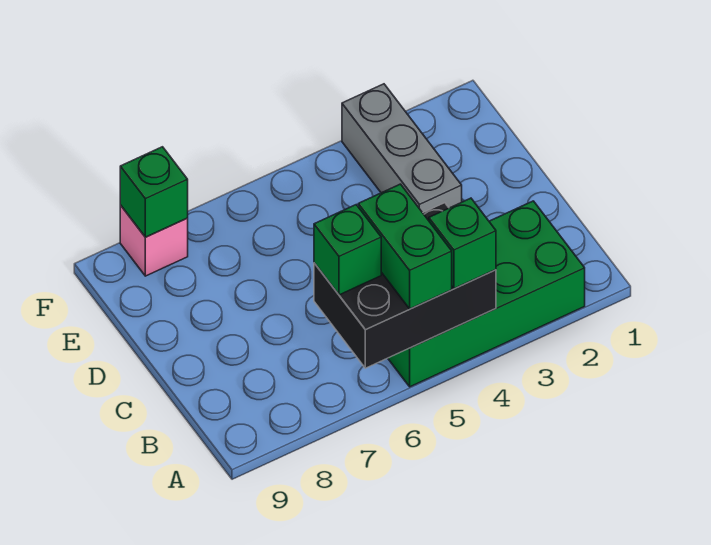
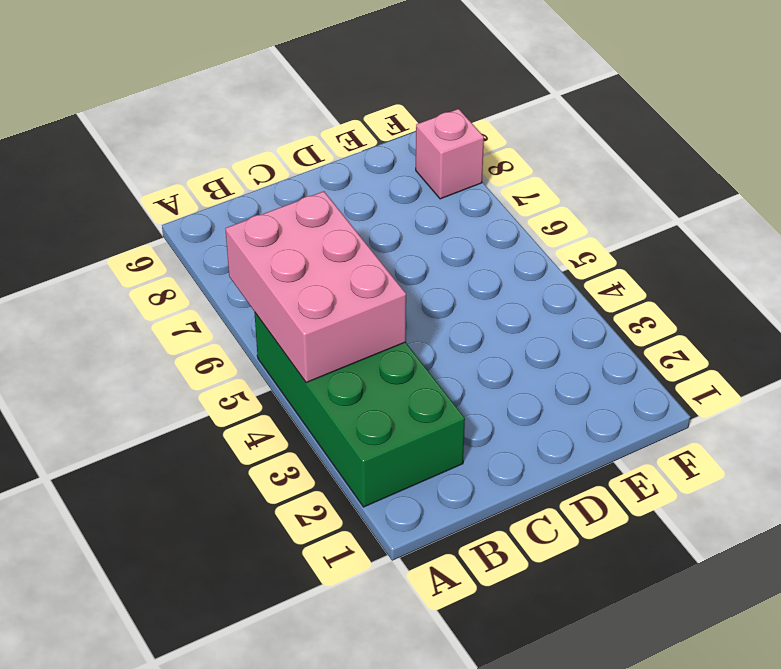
pink 2x3 brick [225,191,406,383] -> black 2x3 brick [314,203,496,368]
none -> grey 1x3 brick [342,84,462,213]
none -> green 1x1 brick [120,147,188,237]

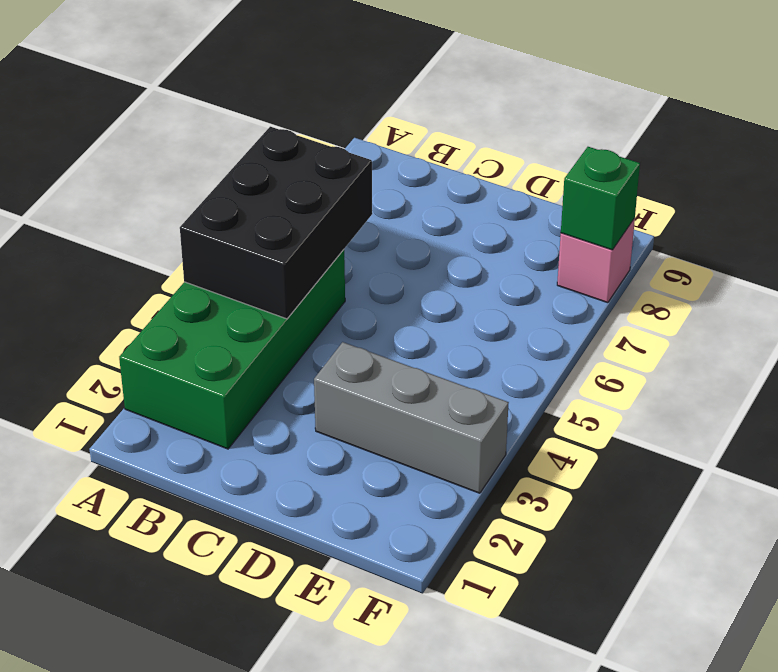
none -> green 1x1 brick [429,198,496,288]
none -> green 1x2 brick [358,184,452,309]

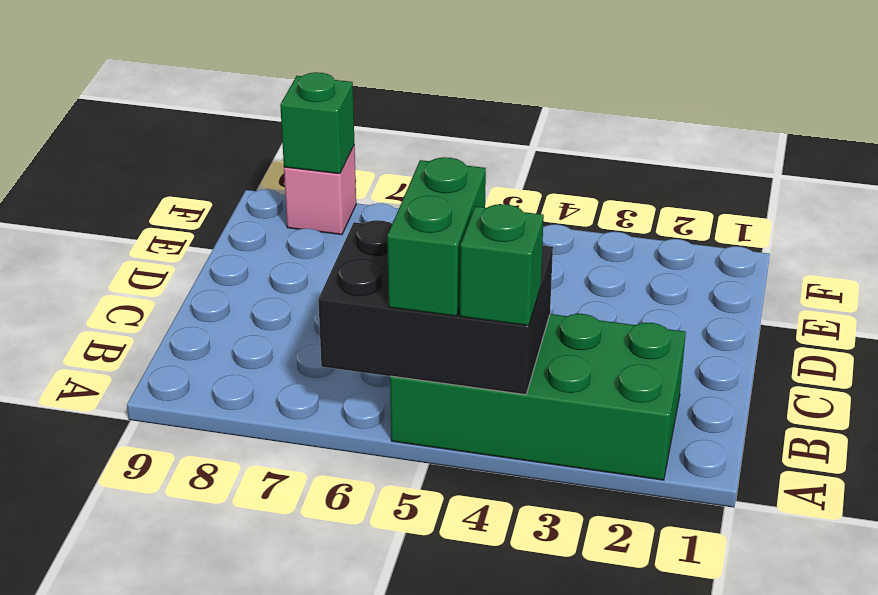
none -> grey 1x3 brick [342,84,462,213]
none -> green 1x1 brick [314,205,381,295]

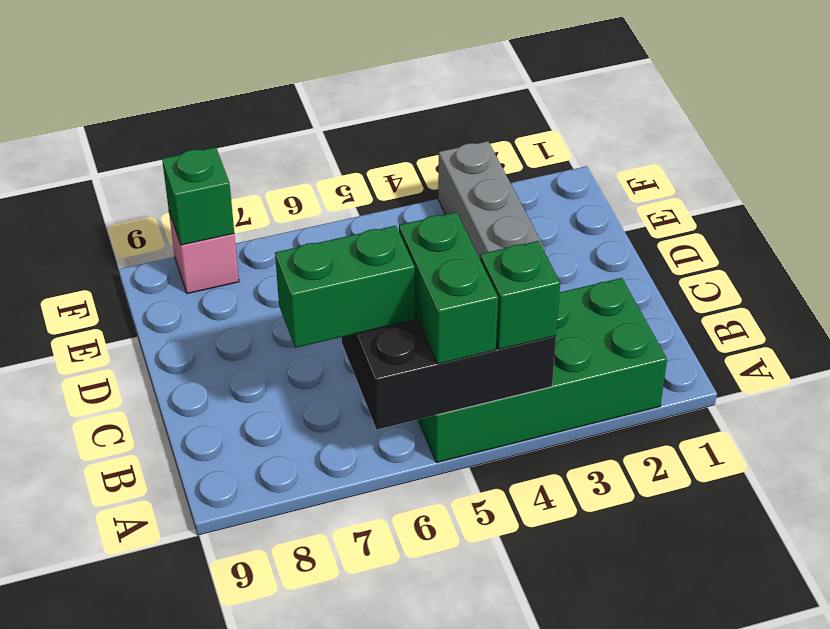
green 1x2 brick [275,226,415,348] -> green 1x1 brick [314,205,381,295]

